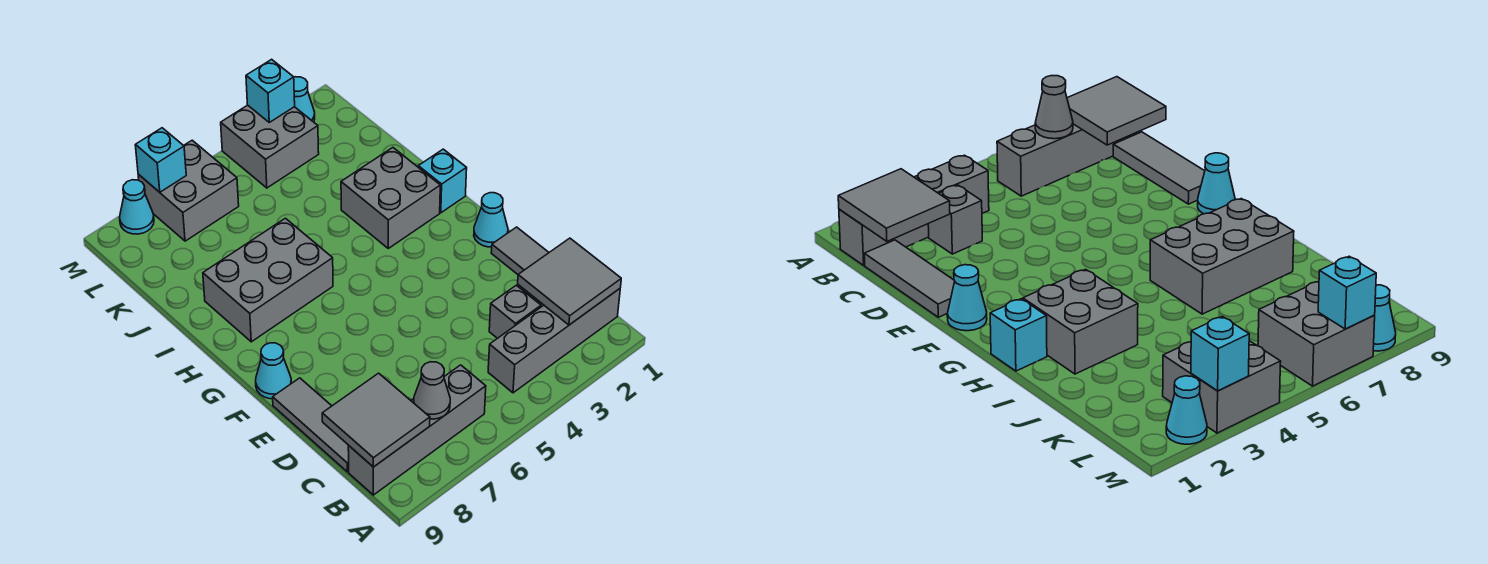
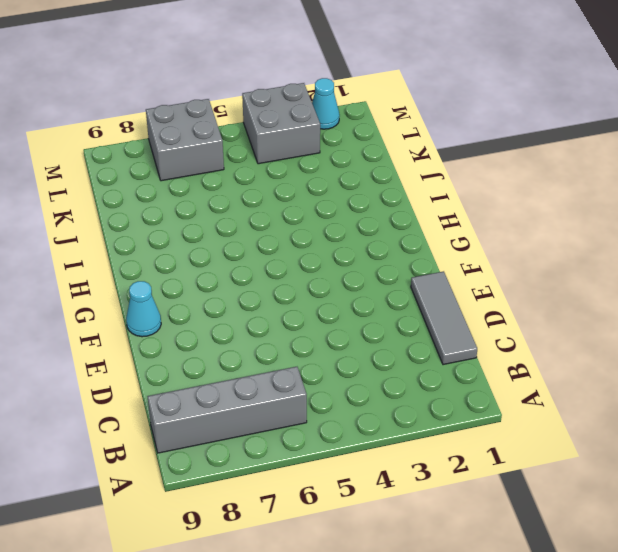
none -> grey 1x4 brick [488,289,620,393]
none -> grey 1x1 brick [489,285,541,338]
none -> grey 1x3 tile [273,378,349,472]

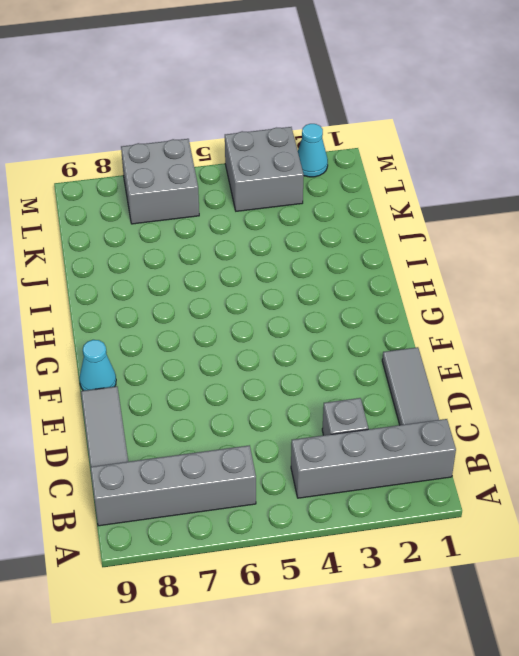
none -> cyan 1x1 cone [474,193,508,247]
none -> cyan 1x1 brick [418,149,467,213]
none -> grey 2x2 brick [341,148,440,248]

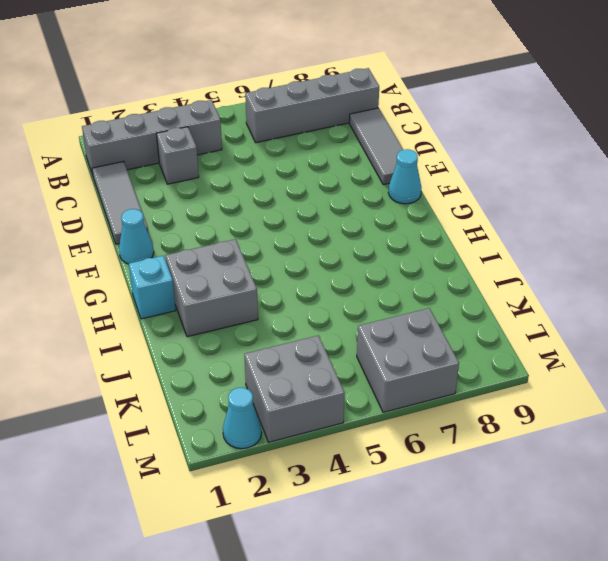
none -> grey 2x3 brick [203,218,333,342]
none -> cyan 1x1 cone [120,180,154,234]
none -> grey 2x2 tile [518,238,621,325]

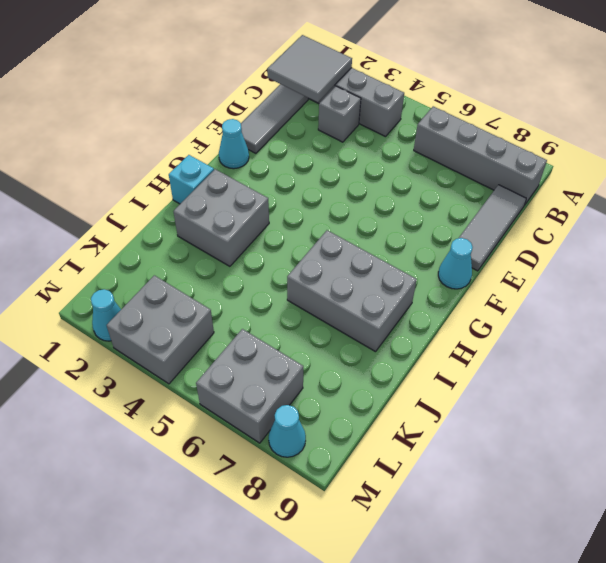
none -> grey 1x1 cone [414,362,450,419]
none -> grey 2x2 tile [322,373,430,467]
none -> cyan 1x1 brick [246,59,295,122]

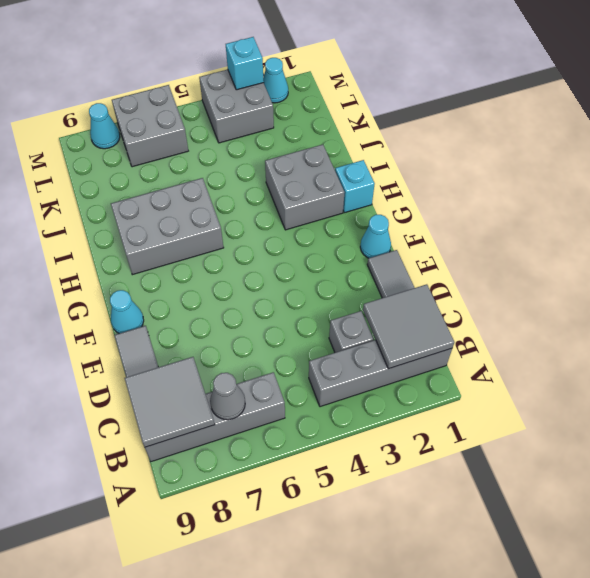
none -> cyan 1x1 brick [135,128,186,192]

